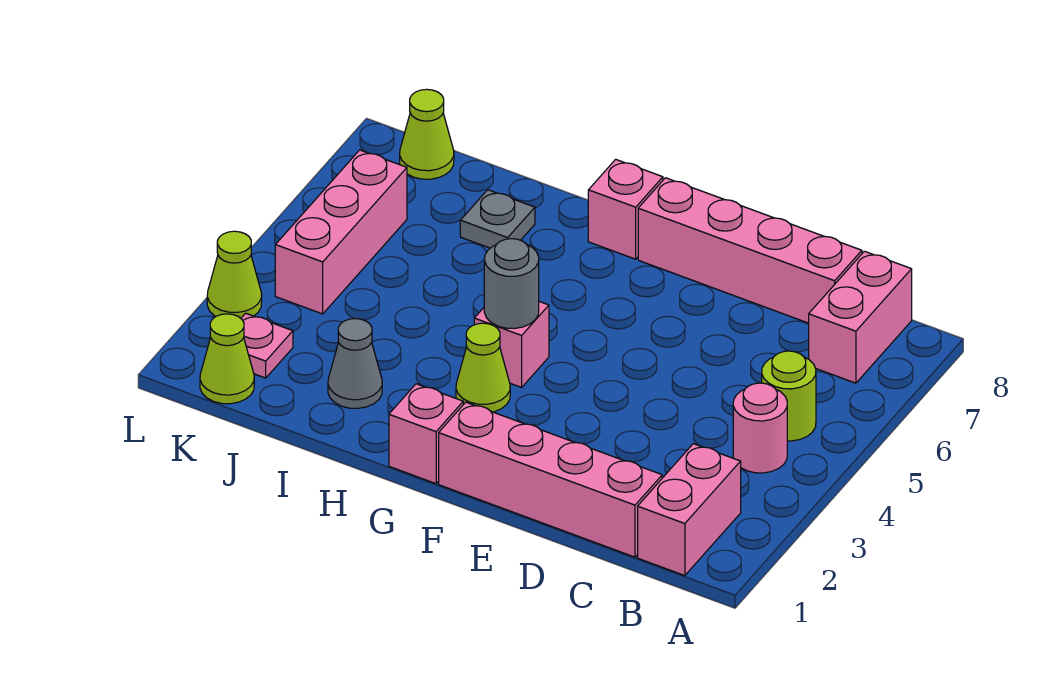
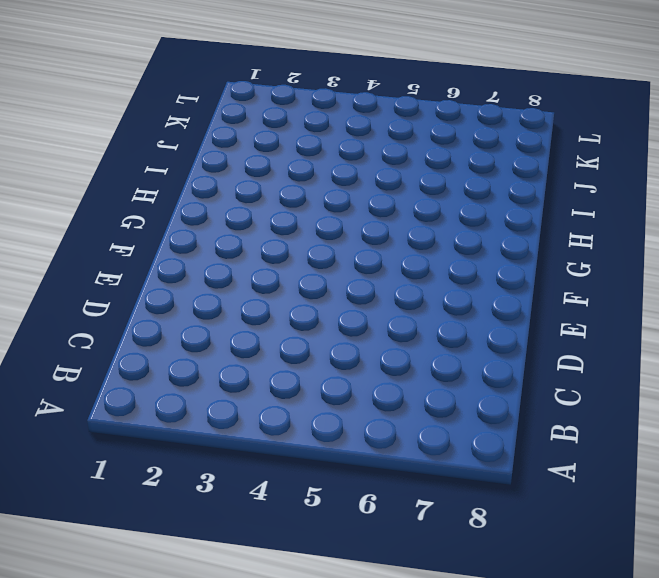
none -> pink 1x2 brick [638,444,741,576]
none -> pink 1x1 round brick [733,383,787,473]
none -> lime 1x1 round brick [762,351,816,441]

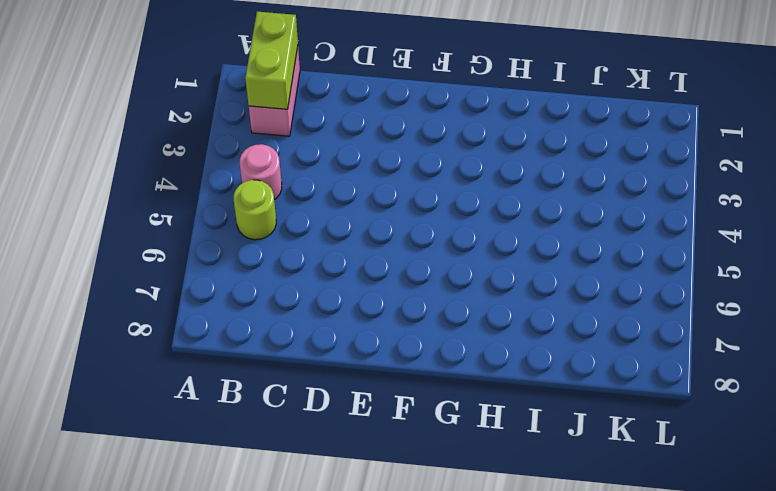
lime 1x2 brick [245,12,298,109] -> none
none -> pink 1x2 brick [809,251,912,383]
none -> pink 1x4 brick [439,402,662,557]
none -> pink 1x4 brick [638,178,862,323]

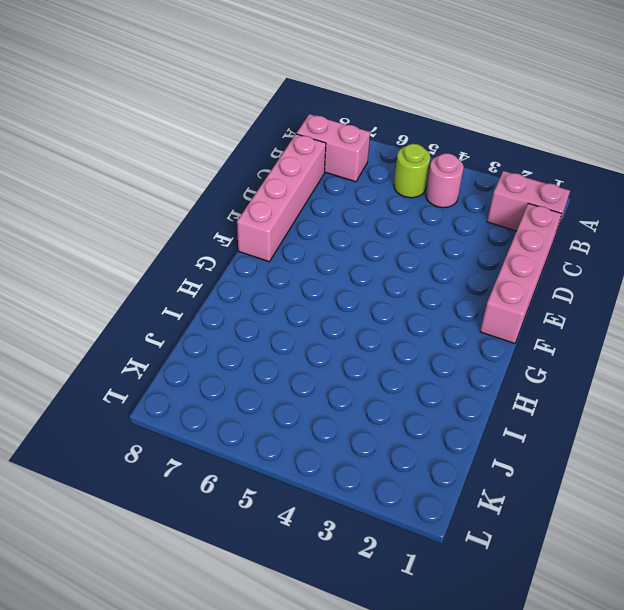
none -> pink 1x1 brick [389,384,463,484]
none -> lime 1x1 cone [456,323,510,412]
none -> pink 1x1 brick [474,302,549,387]

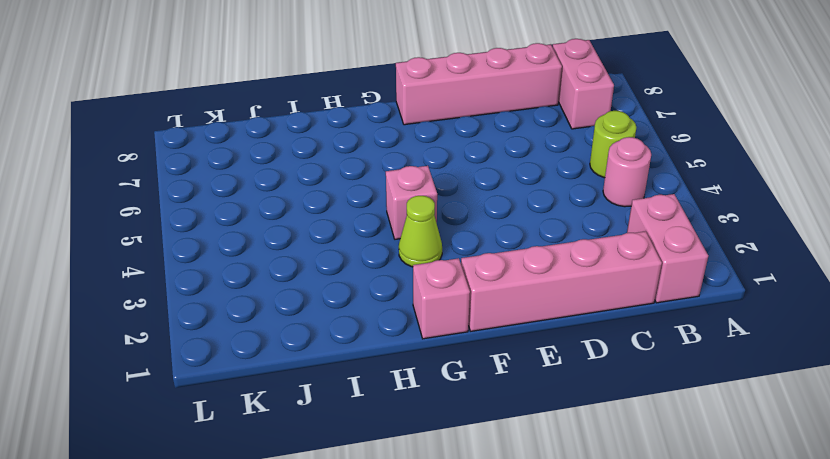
none -> pink 1x1 brick [588,159,663,259]
none -> grey 1x1 cone [328,319,382,408]
none -> grey 1x1 plate [460,190,535,248]

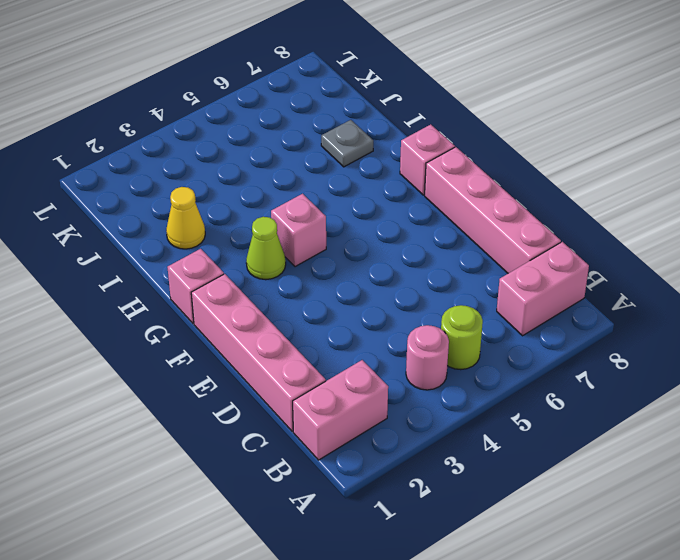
yellow 1x1 cone [166,187,205,249] -> grey 1x1 cone [328,319,382,408]
none -> lime 1x1 cone [200,314,254,404]
none -> pink 1x1 plate [241,313,293,378]
none -> pink 1x3 brick [275,150,407,314]

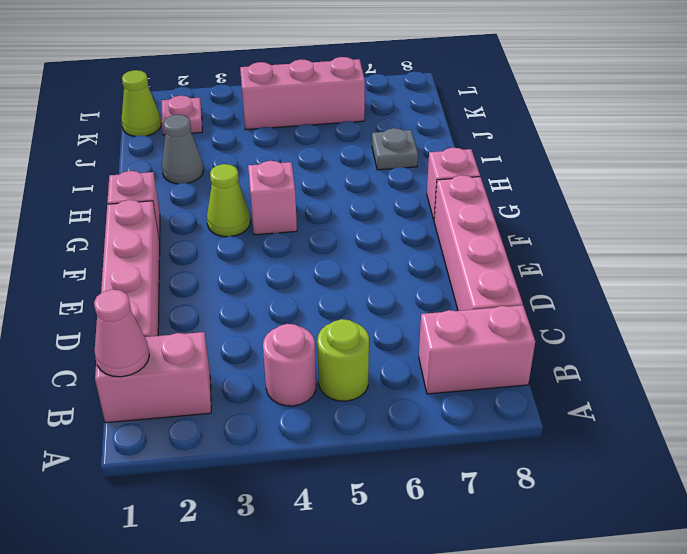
pink 1x1 cone [94,289,149,377] -> none
none -> lime 1x1 cone [400,89,454,179]
none -> lime 1x1 cone [207,231,262,318]
none -> grey 1x1 round brick [484,239,539,329]

